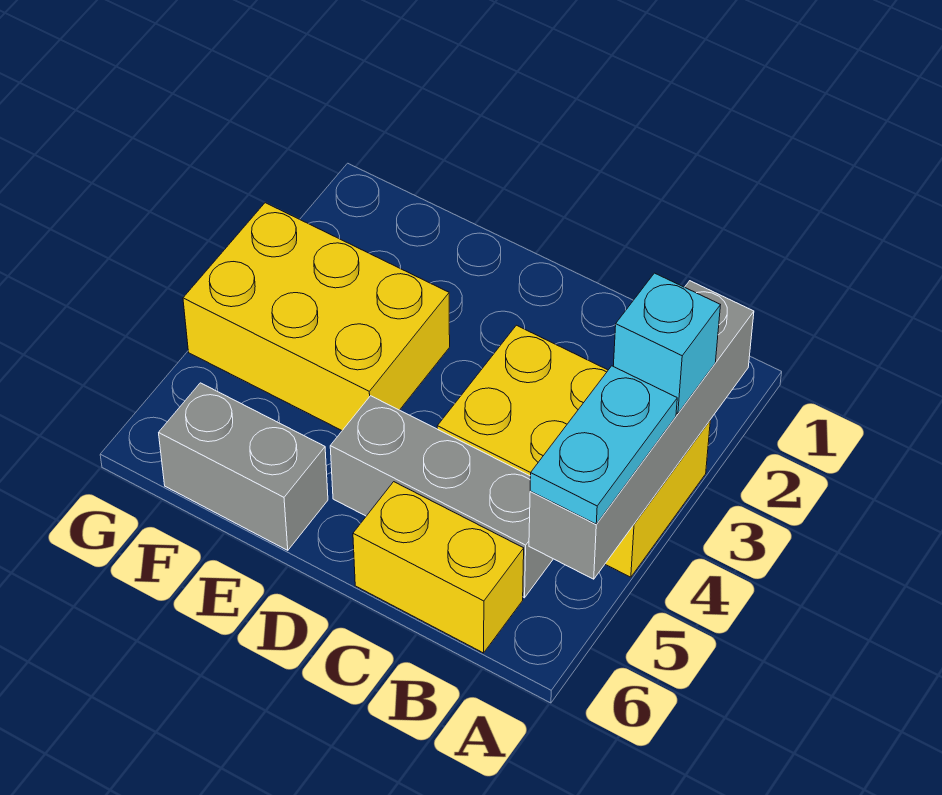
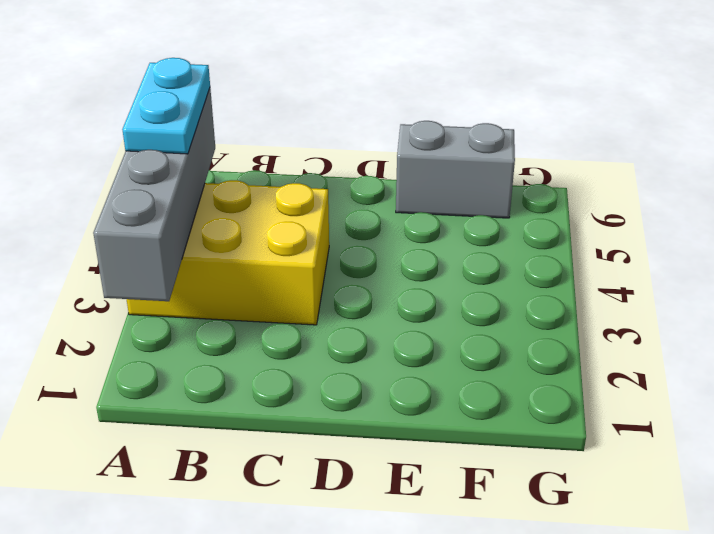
none -> grey 1x3 brick [330,396,553,598]
none -> yellow 1x2 brick [353,482,524,653]

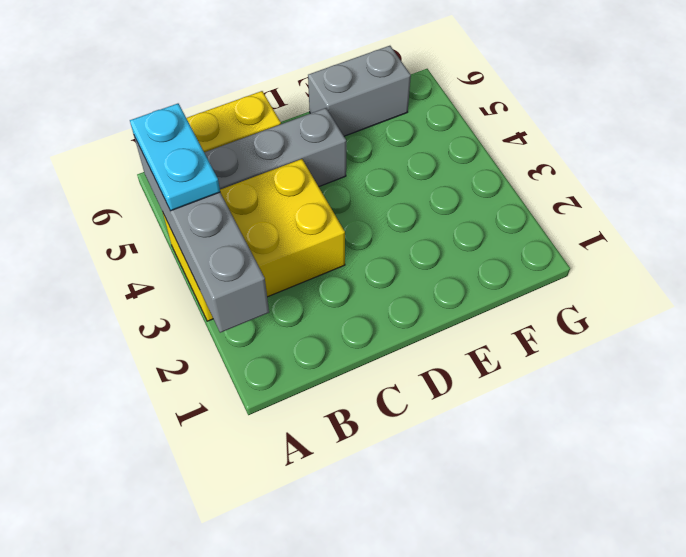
none -> yellow 2x3 brick [183,203,450,430]
none -> cyan 1x1 brick [613,273,720,414]

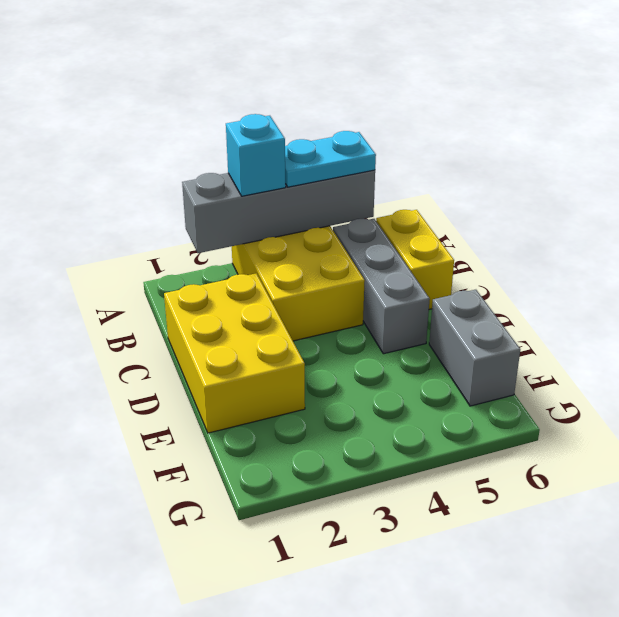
yellow 2x3 brick [164,273,305,433] -> yellow 2x3 brick moved to [183,203,450,430]

